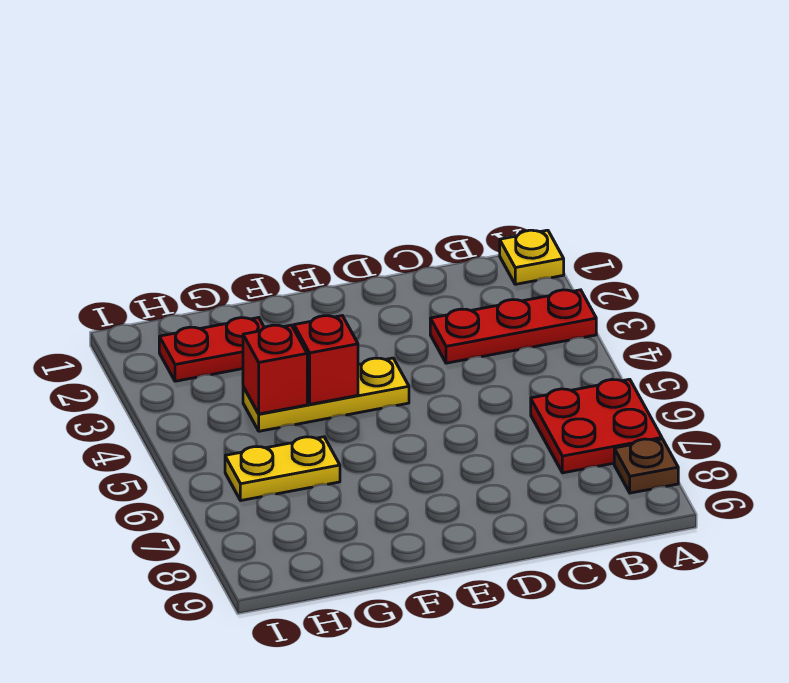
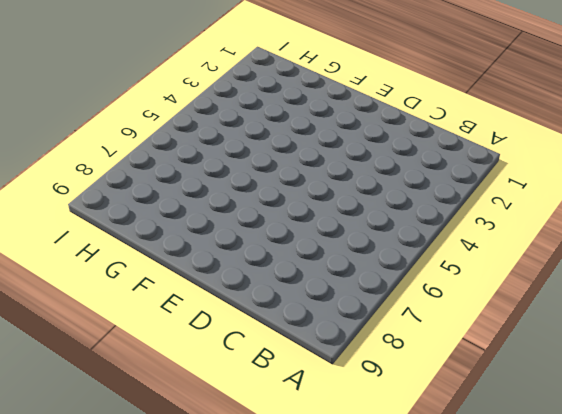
none -> yellow 1x1 plate [500,230,564,284]
none -> red 1x3 plate [430,290,596,363]

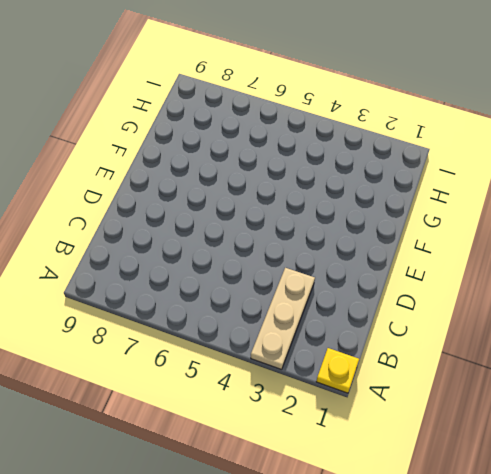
tan 1x3 plate [251,268,315,370] -> red 1x3 plate [430,290,596,363]
none -> red 2x2 plate [531,379,662,473]
none -> brown 1x1 plate [614,439,678,493]

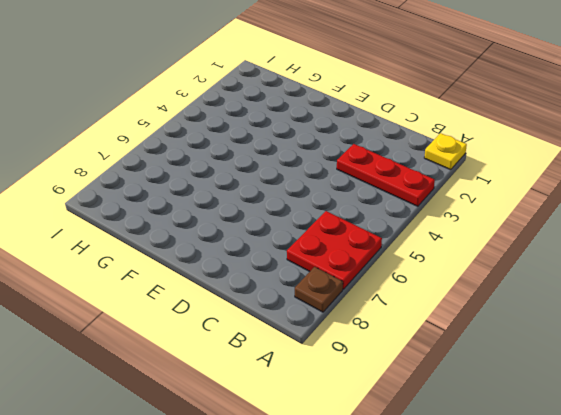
none -> yellow 1x3 plate [243,358,409,431]
none -> red 1x2 plate [159,318,264,381]

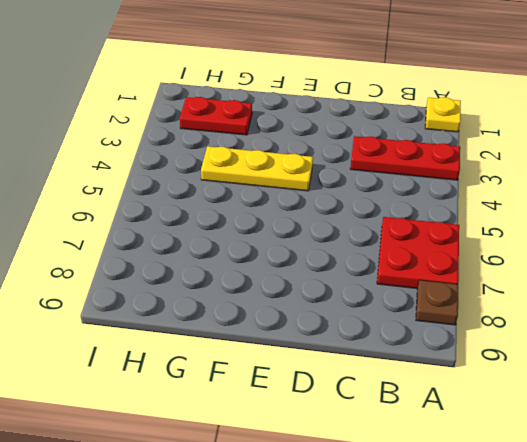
none -> yellow 1x2 plate [225,437,340,500]
none -> red 1x1 brick [294,316,358,404]

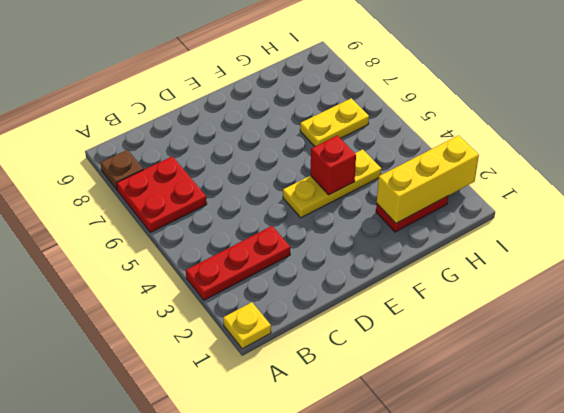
yellow 1x3 brick [377,135,479,223] -> none
none -> red 1x1 brick [243,325,307,414]

